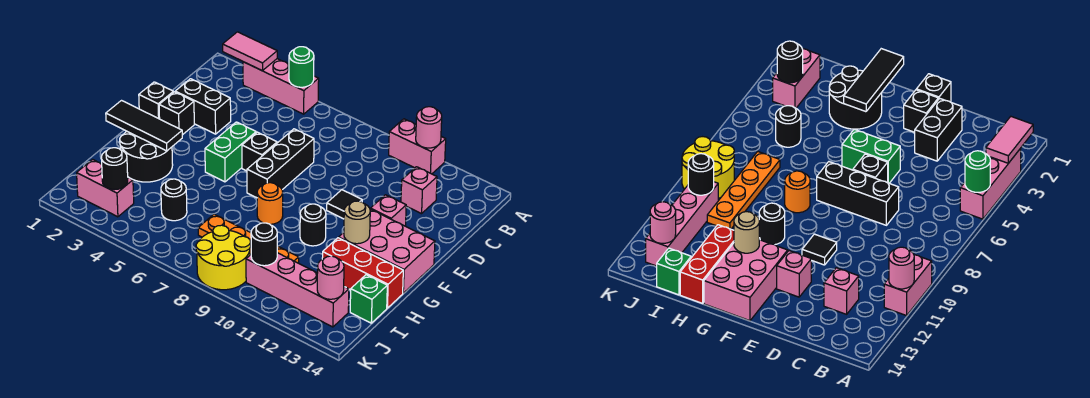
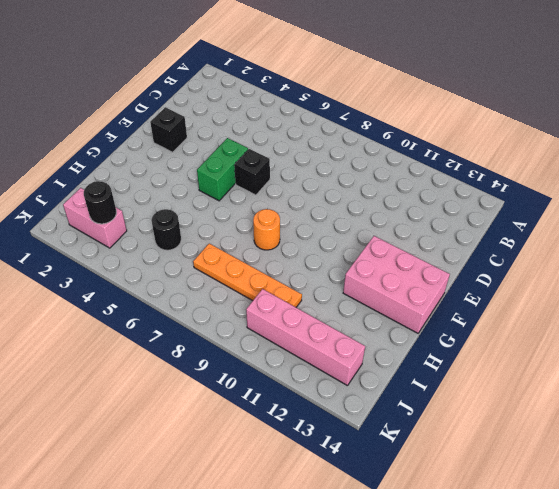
none -> pink 1x3 brick [243,59,319,114]
none -> pink 1x2 brick [389,119,446,174]
none -> pink 1x1 brick [401,167,437,214]
none -> black 1x2 brick [175,79,231,134]

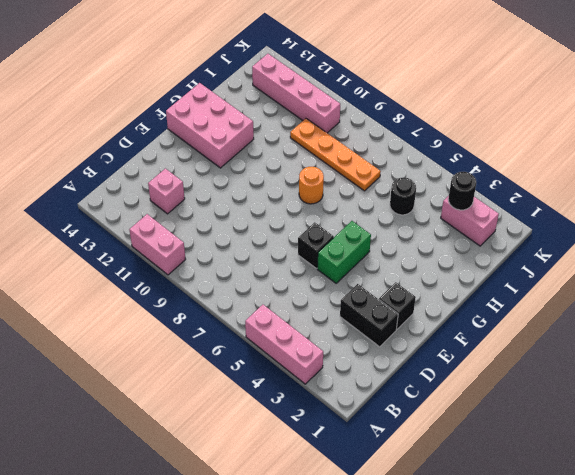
none -> black 1x3 brick [247,129,314,198]
none -> black 1x1 brick [139,82,174,119]
none -> black 1x1 tile [327,190,362,219]
none -> pink 1x1 brick [370,195,406,226]

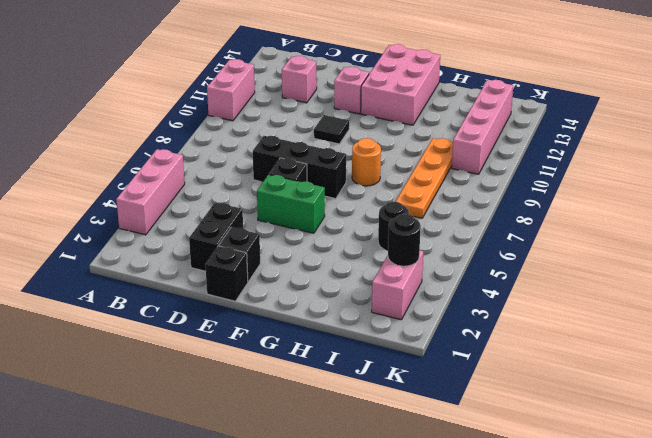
none -> black 2x2 round brick [120,131,173,182]
none -> black 1x1 round brick [300,204,326,246]
none -> red 1x3 brick [322,238,403,308]
none -> green 1x1 brick [350,275,387,323]

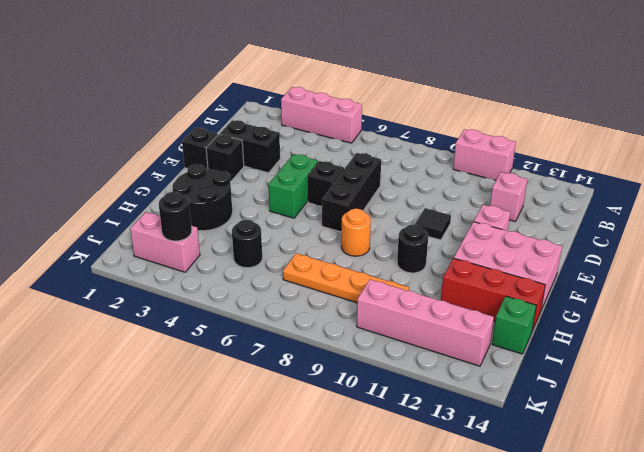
none -> yellow 2x2 round brick [196,225,251,290]
none -> pink 1x2 tile [223,32,277,71]
none -> green 1x1 round brick [289,47,314,87]
none -> pink 1x1 round brick [416,107,442,148]

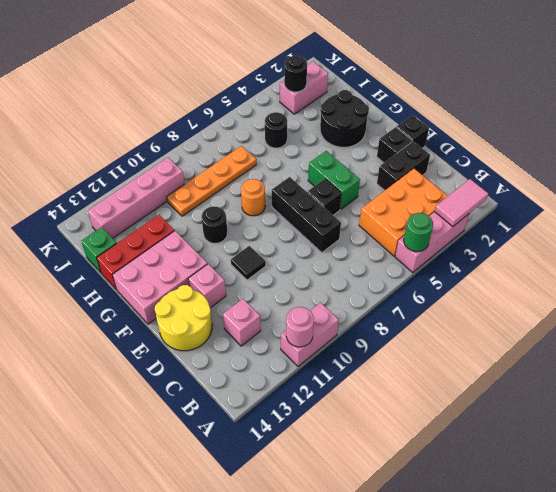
orange 2x3 brick [359,169,448,256] -> none
yellow 2x2 round brick [155,285,212,351] -> yellow 2x2 round brick moved to [196,225,251,290]
none -> black 1x3 tile [106,101,182,151]
none -> tan 1x1 round brick [344,201,370,244]
none -> black 1x1 round brick [251,223,277,266]
none -> pink 1x1 round brick [317,256,344,299]

